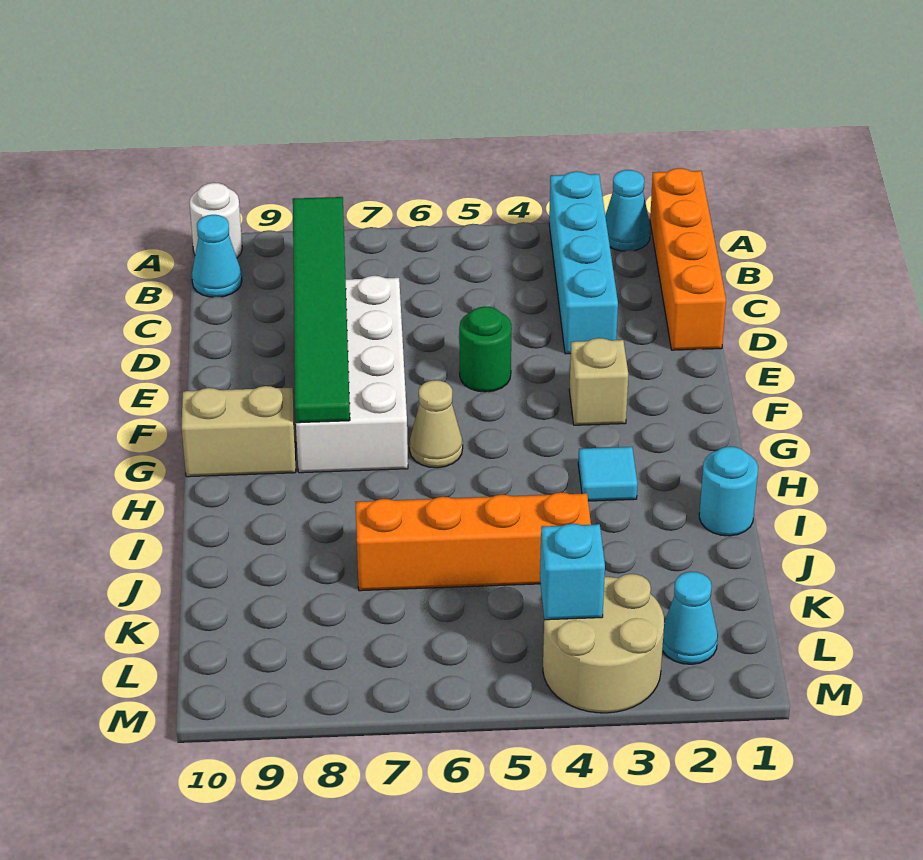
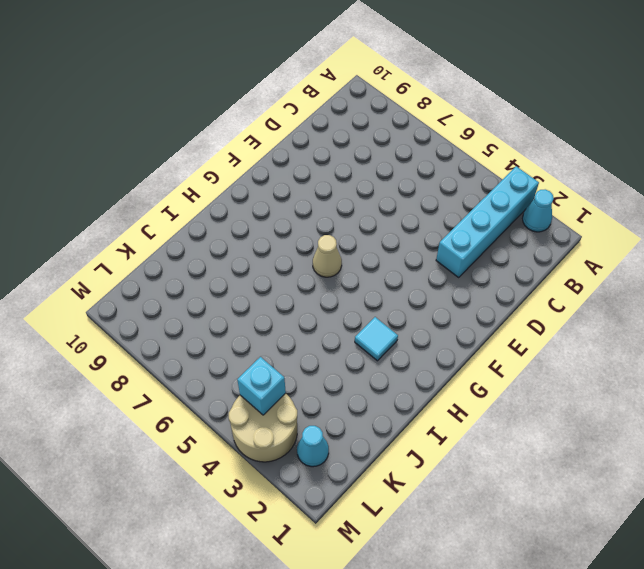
none -> orange 1x4 brick [650,168,726,350]
none -> white 1x1 round brick [190,183,242,258]
none -> cyan 1x1 cone [192,215,242,297]

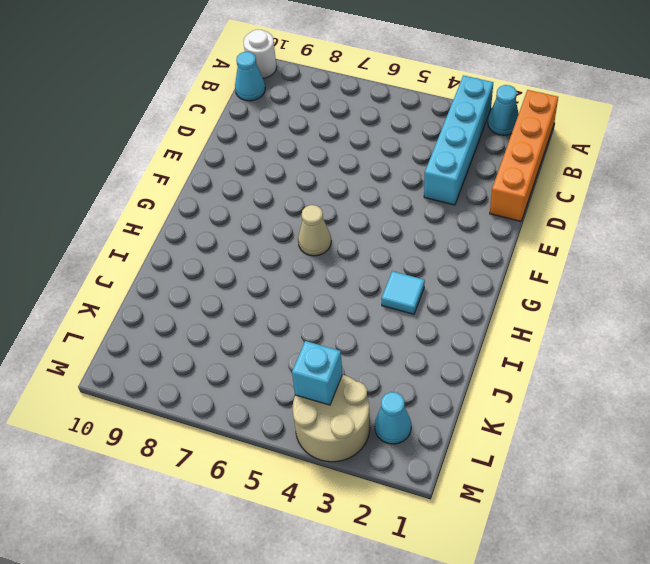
none -> white 2x4 brick [296,276,408,473]
none -> green 1x1 round brick [459,306,512,392]
none -> tan 1x1 brick [569,338,628,425]

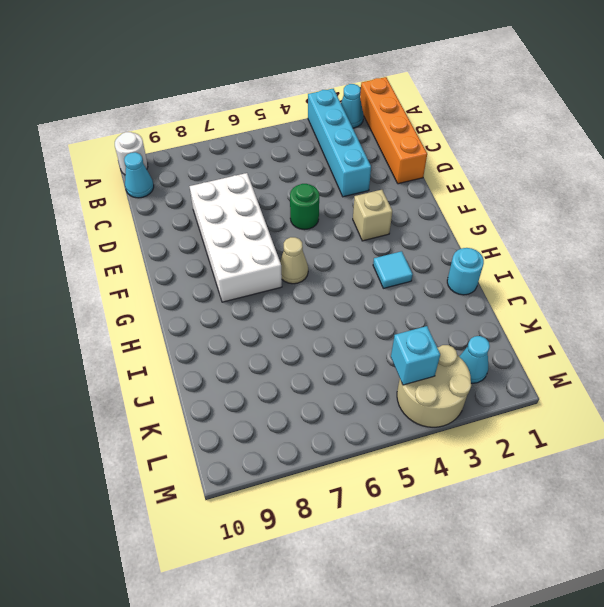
none -> tan 1x2 brick [182,386,296,477]
none -> orange 1x4 brick [356,492,591,591]
none -> green 1x6 tile [293,197,350,423]

